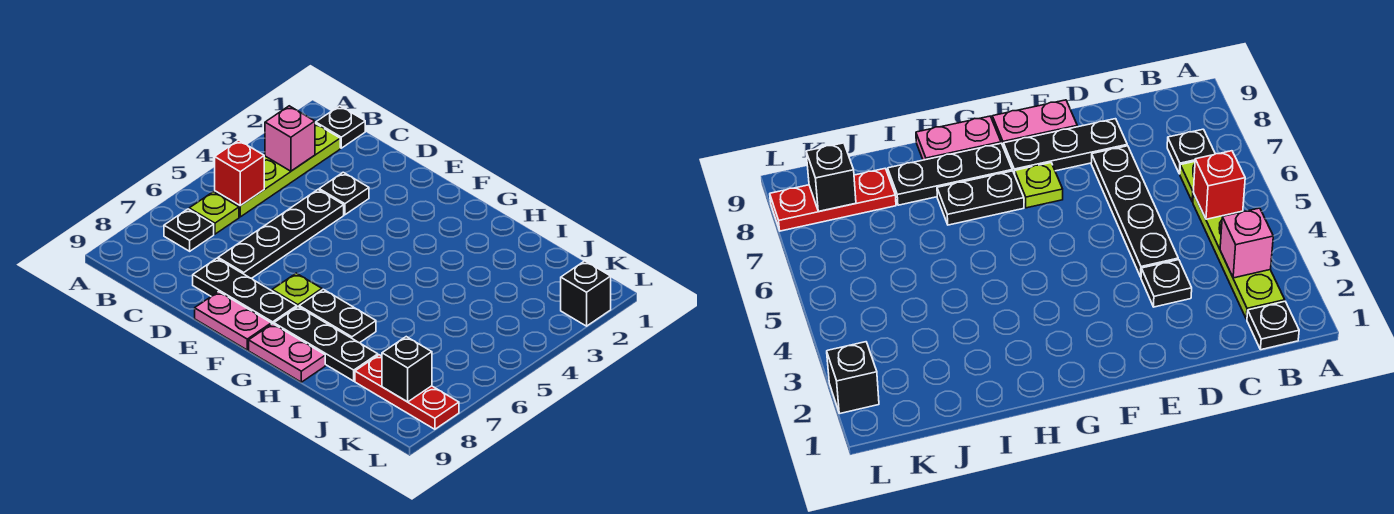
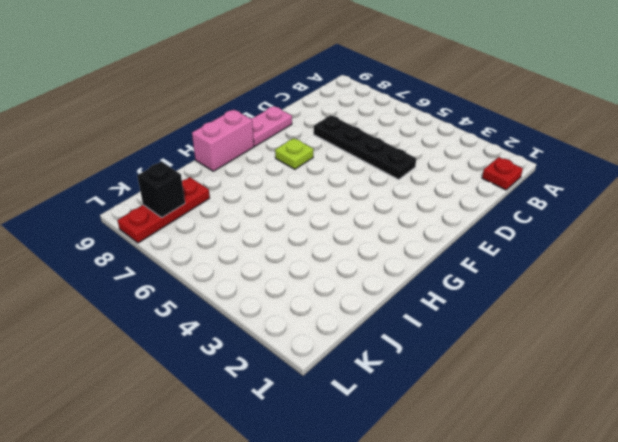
red 1x1 plate [482,157,523,190] -> black 1x1 plate [316,106,365,148]
pink 1x2 brick [192,110,254,171] -> pink 1x2 plate [249,324,325,382]
none -> lime 1x4 plate [215,123,340,217]
none -> lime 1x1 plate [189,192,239,234]
none -> black 1x1 plate [164,209,214,251]

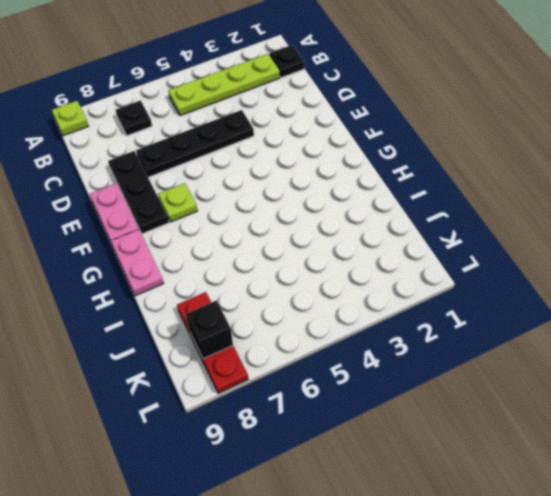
lime 1x1 plate [52,101,88,136] -> lime 1x1 plate moved to [189,192,239,234]
none -> black 1x1 plate [319,172,369,215]
none -> black 1x2 plate [299,289,376,343]
none -> black 1x3 plate [274,307,378,381]

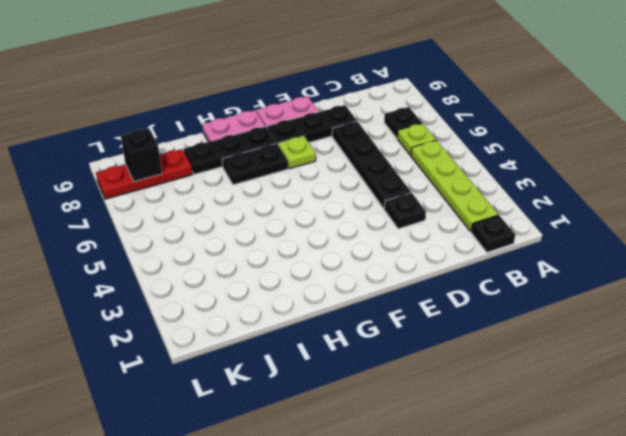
none -> black 1x1 brick [561,261,611,326]
none -> pink 1x1 brick [265,106,315,171]
none -> red 1x1 brick [215,140,264,206]

